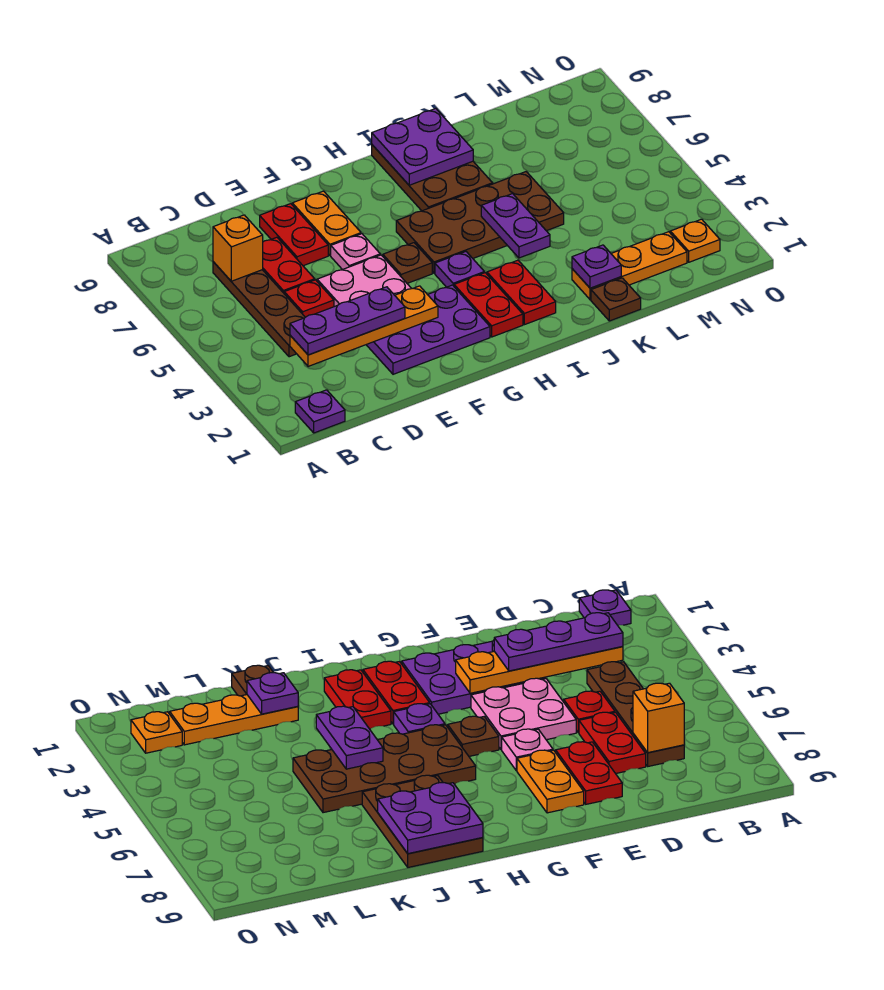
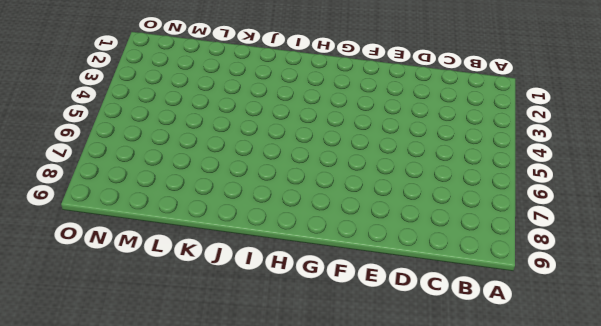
none -> purple 1x1 plate [295,390,345,433]
none -> brown 1x4 plate [213,262,305,357]
none -> red 1x1 plate [284,280,334,317]

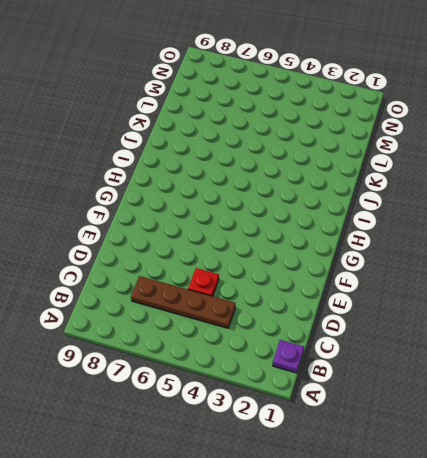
none -> red 1x2 plate [263,237,315,293]
none -> purple 2x3 plate [366,285,490,374]
none -> pink 2x2 plate [317,255,412,307]

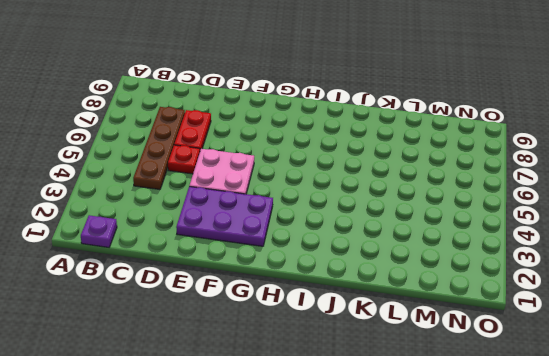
none -> red 1x2 plate [260,204,328,266]
none -> pink 1x1 plate [331,234,380,270]
none -> orange 1x2 plate [292,191,361,255]

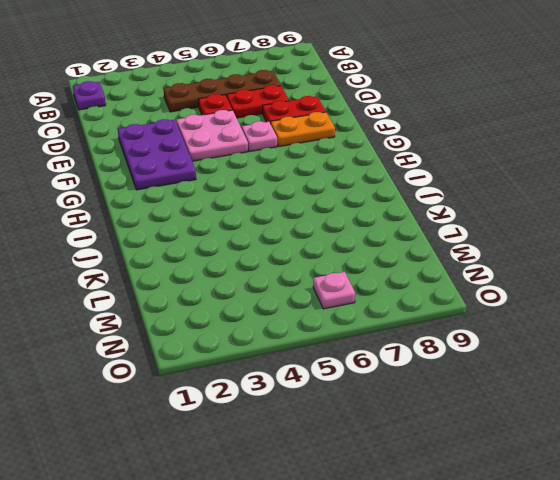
pink 1x1 plate [313,272,355,309] -> none
none -> brown 1x1 plate [383,243,432,283]
none -> red 1x2 plate [454,273,523,337]
none -> purple 1x1 plate [435,252,484,287]

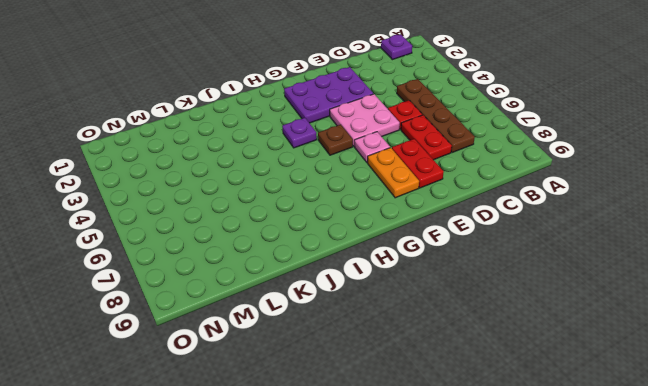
none -> red 1x2 plate [454,273,523,337]
none -> brown 2x4 plate [396,172,564,273]
none -> red 1x2 plate [487,260,556,325]

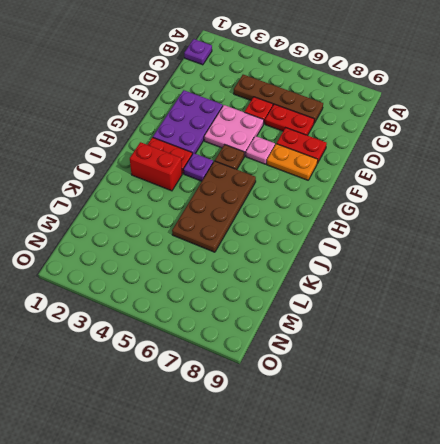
red 1x2 brick [130,142,182,191] -> red 1x2 plate [487,260,556,325]
none -> brown 2x3 plate [372,145,493,211]
none -> brown 1x1 plate [591,278,641,321]
none -> orange 1x3 plate [572,232,687,300]

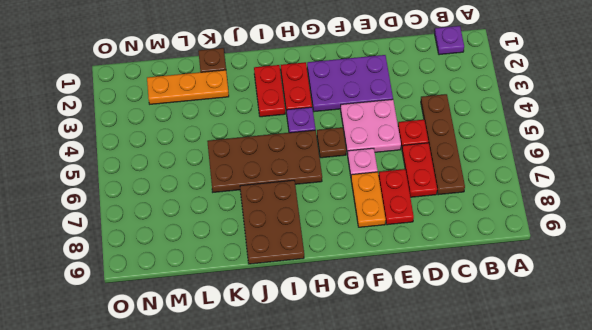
none -> orange 1x1 plate [670,219,720,262]
none -> orange 1x4 plate [290,286,438,366]
none -> orange 1x1 brick [213,215,263,281]

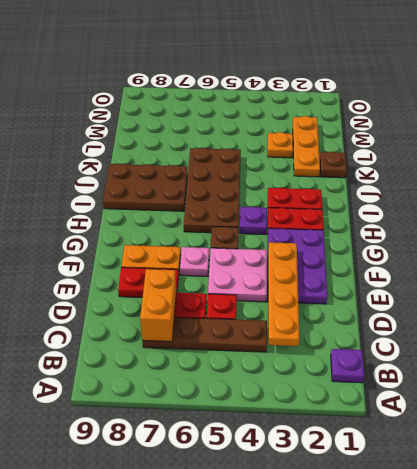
orange 1x2 brick [140,269,177,341] -> orange 1x1 brick [213,215,263,281]
orange 1x1 plate [268,132,293,158] -> orange 1x1 plate moved to [670,219,720,262]
none -> purple 2x2 plate [372,108,473,185]
none -> purple 1x2 plate [481,194,550,258]
none -> purple 1x1 plate [572,245,621,288]

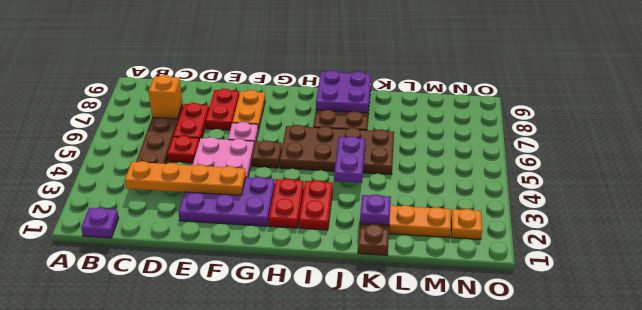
none -> purple 1x1 plate [435,252,484,287]
none -> purple 1x3 plate [290,287,405,355]

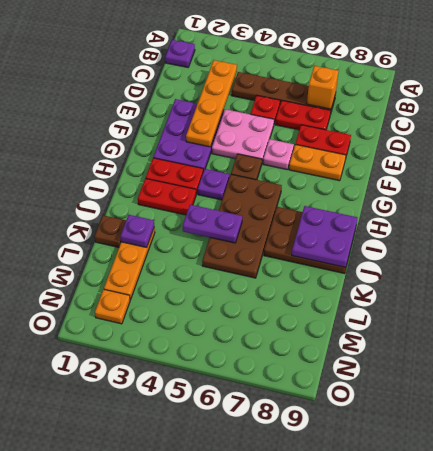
none -> purple 1x3 plate [290,287,405,355]

